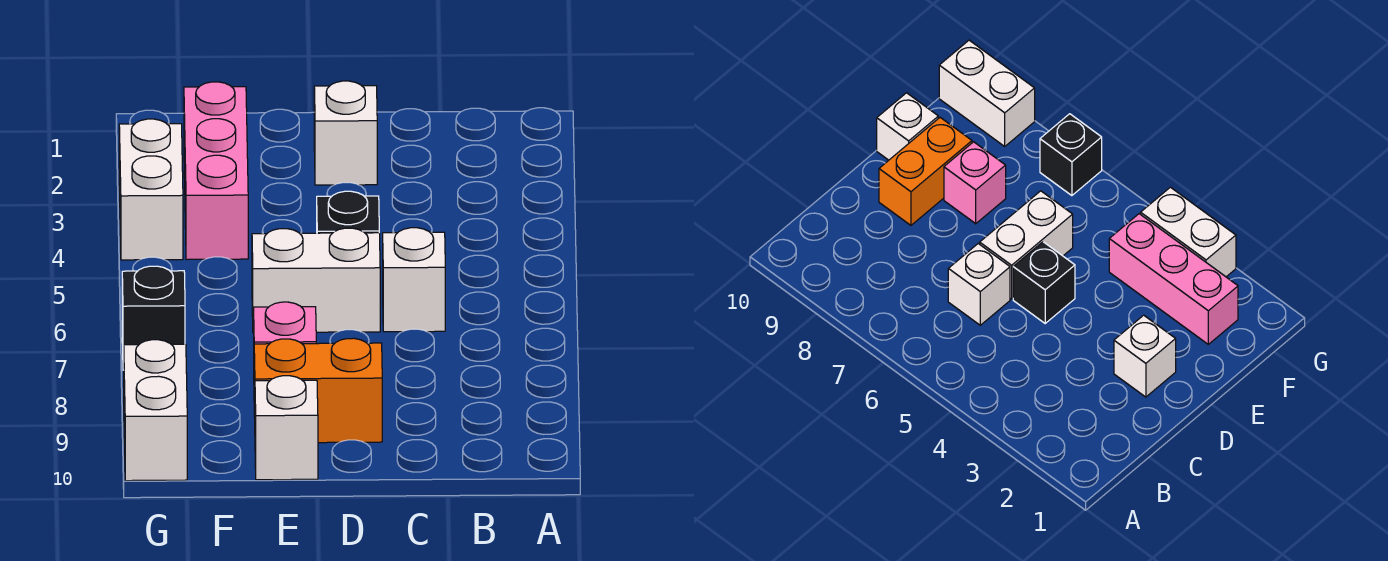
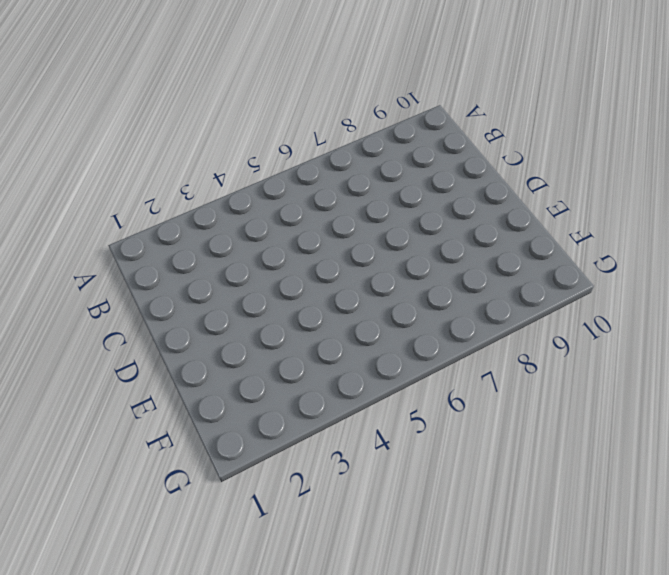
none -> white 1x1 brick [383,228,445,332]
none -> white 1x1 brick [314,81,377,185]

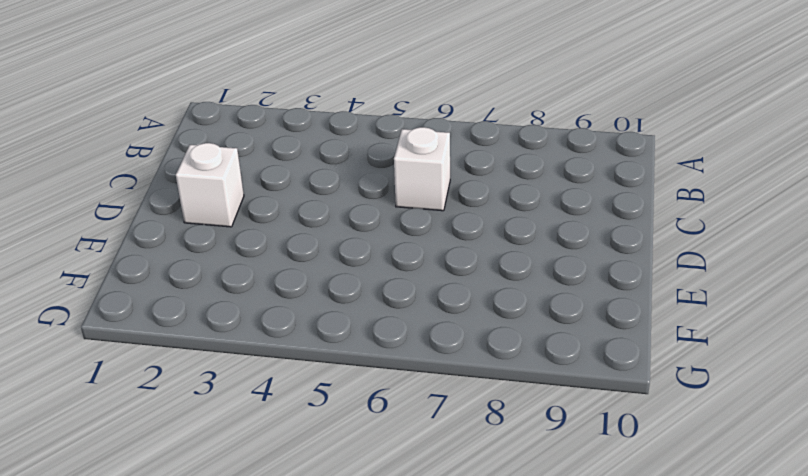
none -> black 1x1 brick [317,191,379,233]
none -> white 1x2 brick [252,228,380,333]

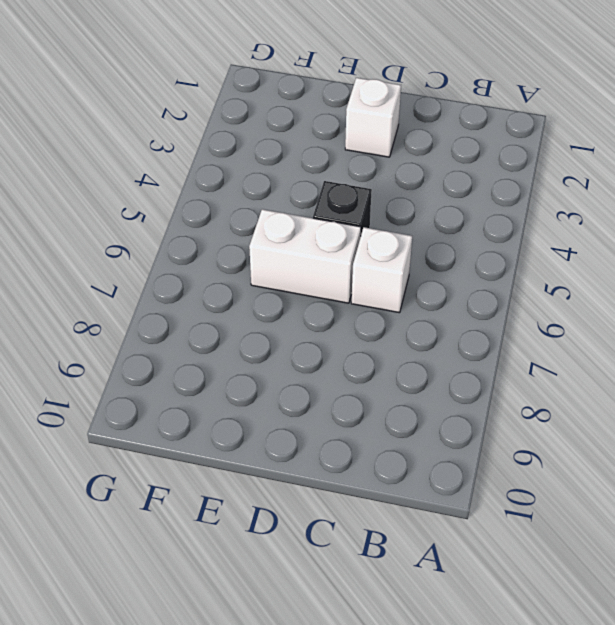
none -> orange 1x2 brick [254,338,382,443]
none -> pink 1x1 brick [254,302,316,344]

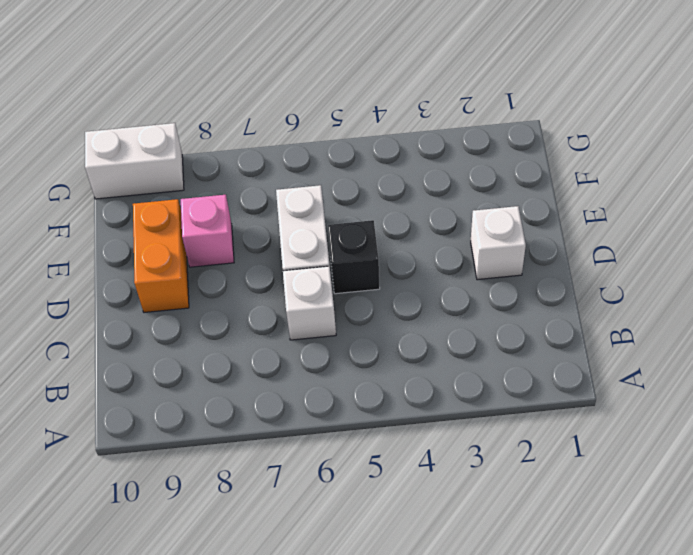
none -> white 1x1 brick [255,376,318,480]
none -> pink 1x3 brick [184,82,248,260]

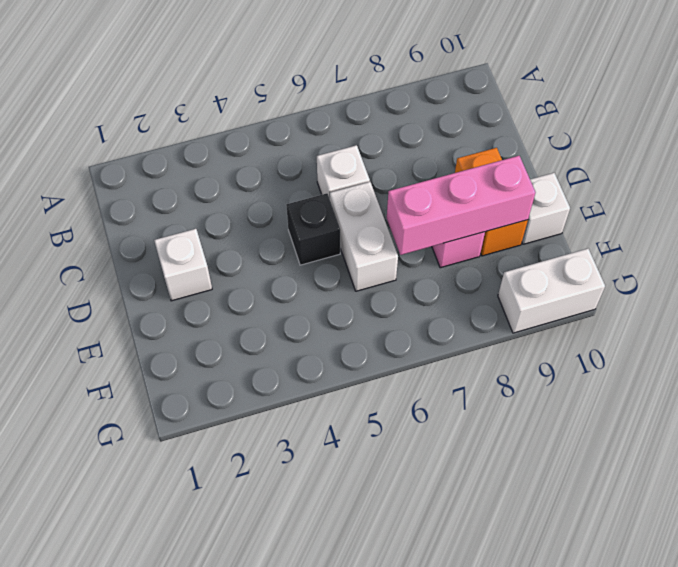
pink 1x3 brick [387,156,536,255] -> pink 1x3 brick moved to [184,82,248,260]
none -> white 1x2 brick [119,119,183,260]
none -> black 1x1 brick [122,266,185,370]

